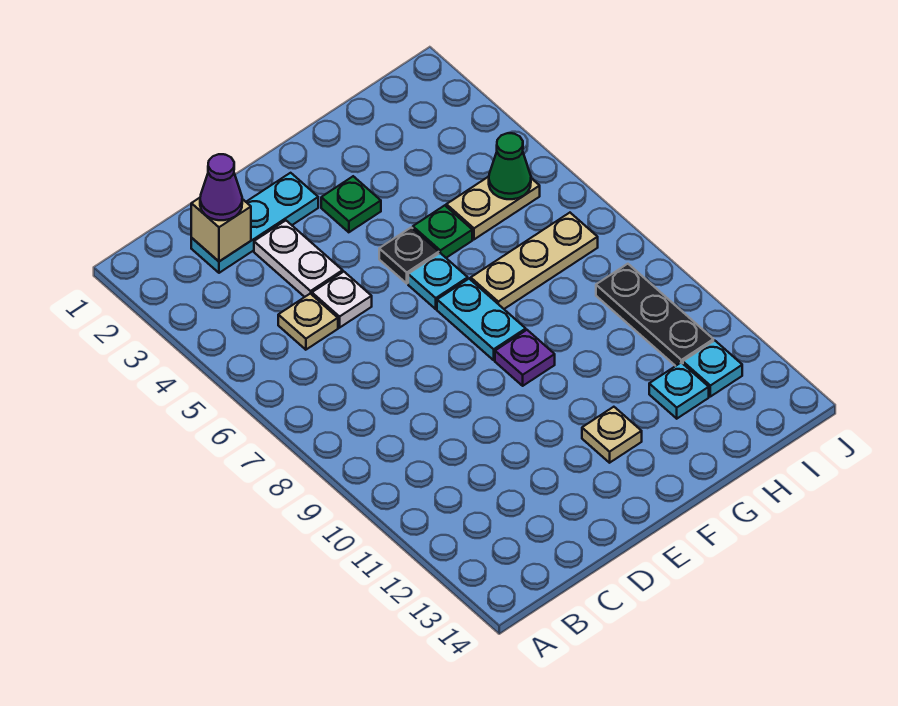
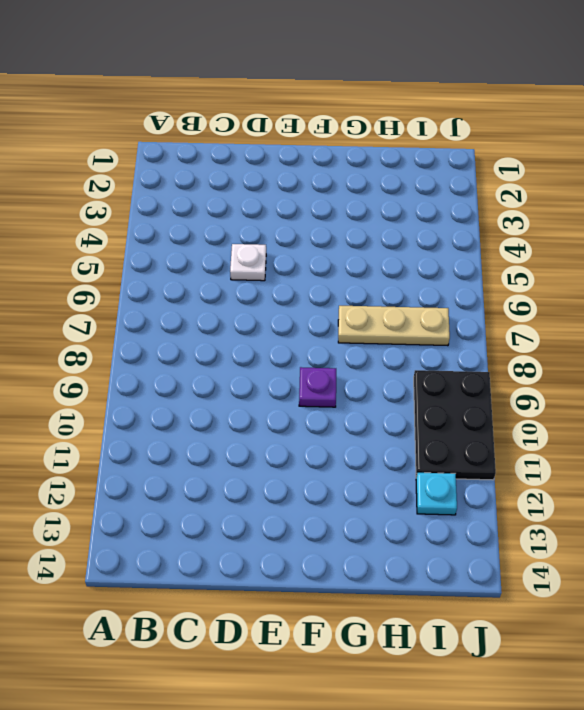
black 2x3 plate [414,370,496,480] -> black 1x3 plate [596,264,713,366]
none -> cyan 1x3 plate [191,173,318,273]
none -> tan 1x1 plate [278,294,338,350]
none -> white 1x2 plate [254,221,343,297]

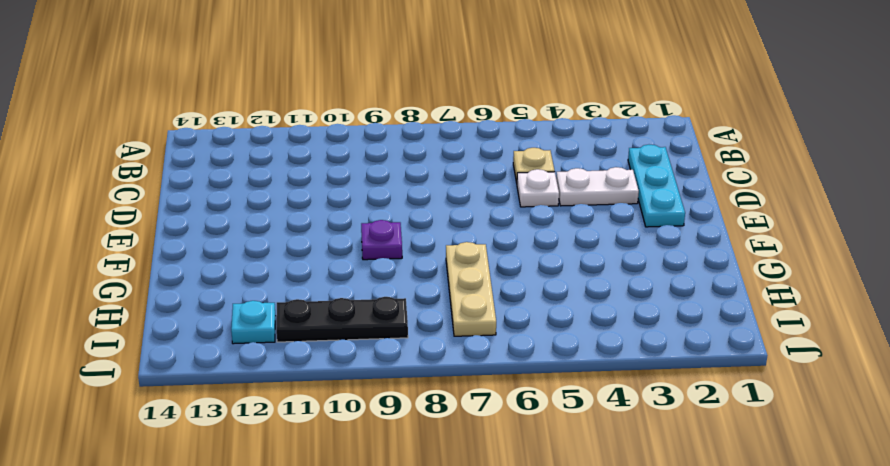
none -> green 1x1 plate [321,176,381,232]
none -> black 1x1 plate [379,228,439,283]
none -> cyan 1x1 plate [408,253,468,309]

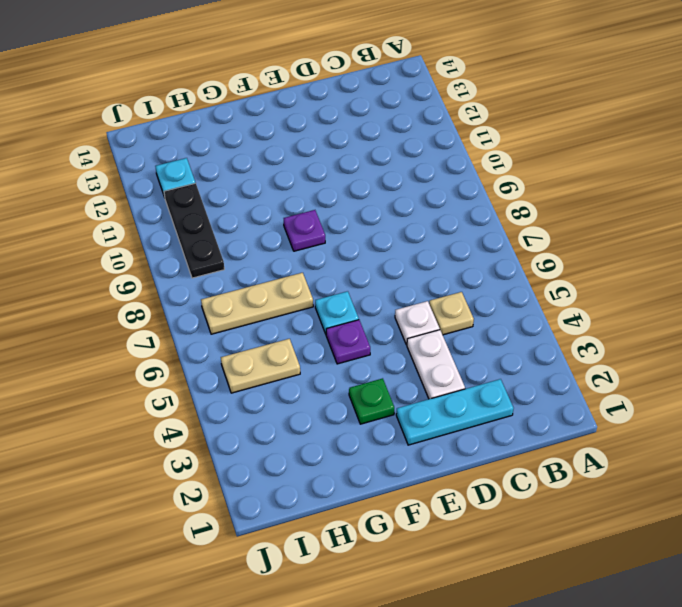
purple 1x1 plate [326,320,370,364] -> black 1x1 plate [379,228,439,283]
none -> cyan 1x2 plate [437,279,526,360]
none -> tan 1x1 plate [582,407,642,463]
none -> green 1x1 plate [413,205,472,258]

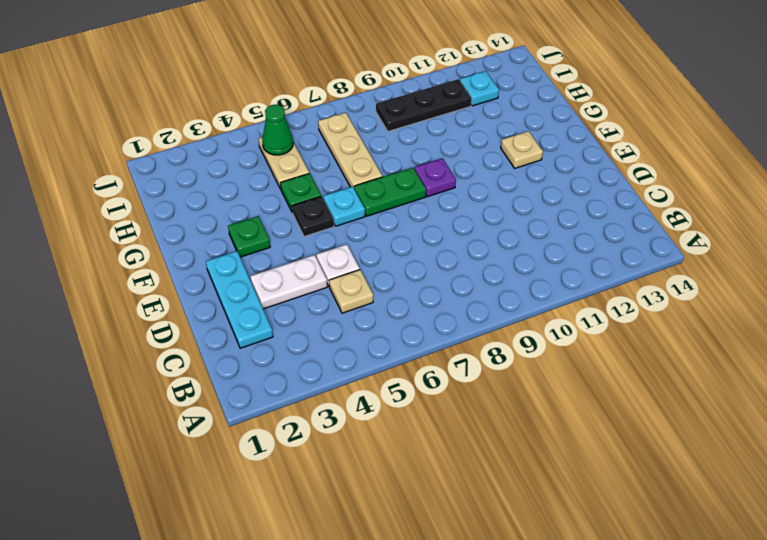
green 1x2 plate [354,168,426,216] -> cyan 1x2 plate [437,279,526,360]
none -> cyan 1x1 plate [649,363,709,419]
none -> tan 1x1 brick [191,198,251,261]
none -> purple 1x1 cone [200,154,242,220]

